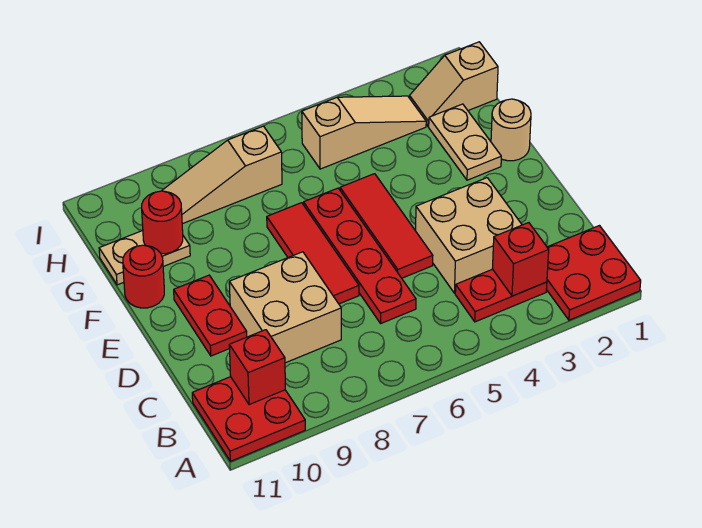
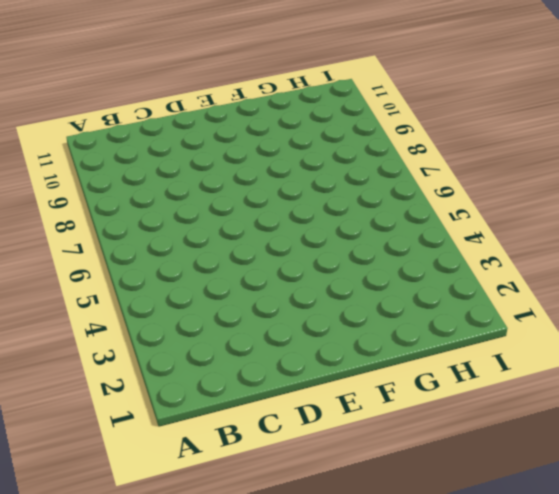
none -> red 2x2 plate [546,226,641,320]
none -> red 2x2 plate [192,377,305,461]
none -> red 1x2 plate [455,269,547,322]

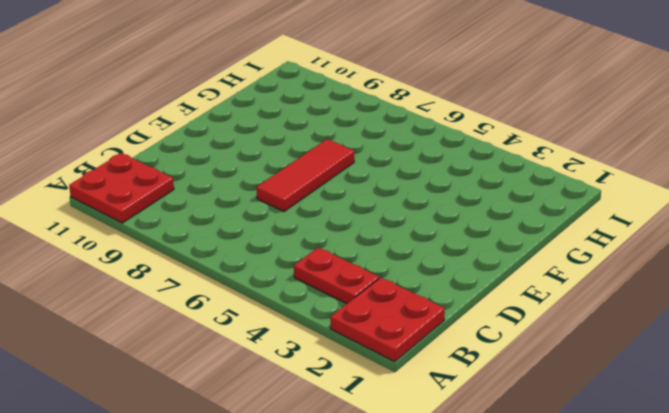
none -> tan 2x2 brick [416,178,522,293]
none -> red 1x4 plate [304,188,416,323]
none -> tan 2x2 brick [229,252,341,363]

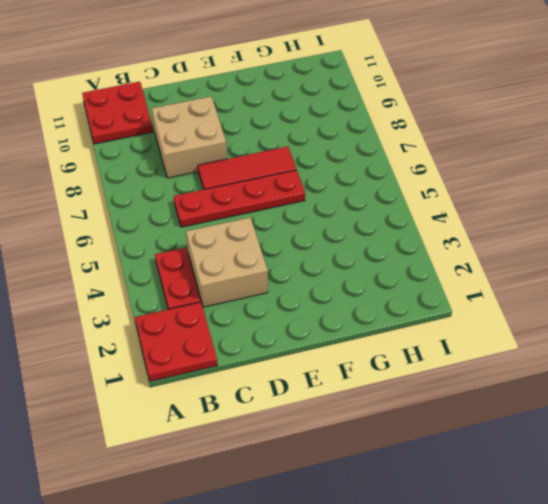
none -> red 1x3 tile [340,174,433,278]
none -> red 1x2 plate [174,275,247,356]
none -> tan 1x1 round brick [491,99,531,161]

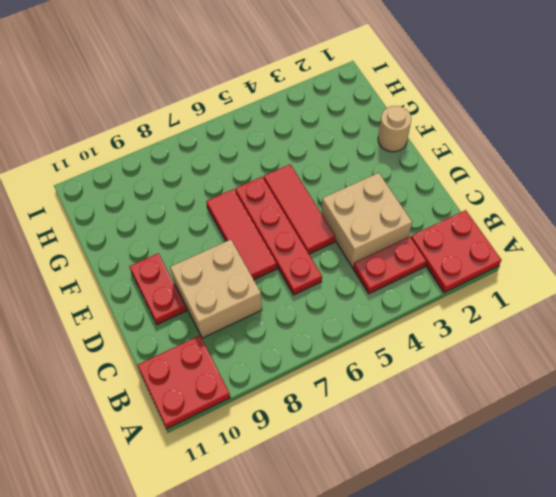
none -> tan 1x2 plate [429,104,501,180]
none -> red 1x1 round brick [123,245,164,308]
none -> tan 1x2 plate [99,231,190,285]

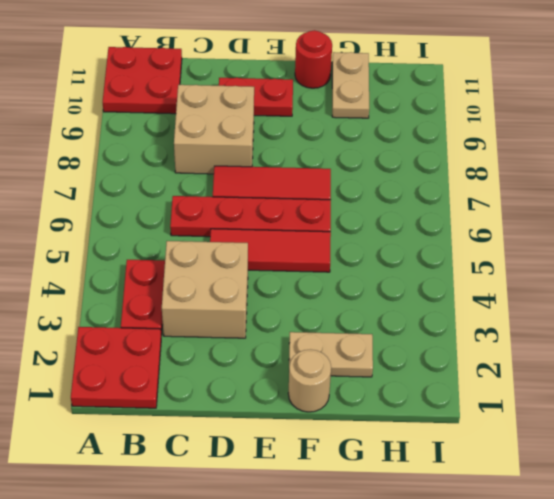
none -> tan 1x2 slope [410,42,498,126]
none -> tan 1x3 slope [302,96,426,169]
none -> tan 1x3 slope [162,126,282,224]

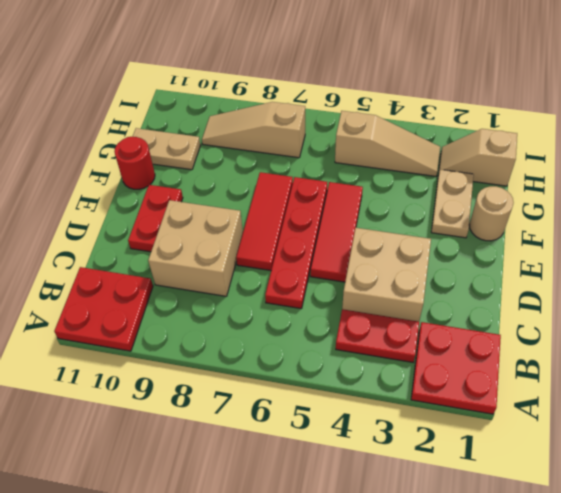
none -> red 1x1 brick [492,223,549,296]
none -> red 1x1 brick [229,330,285,405]
none -> red 1x1 round brick [142,191,183,254]

